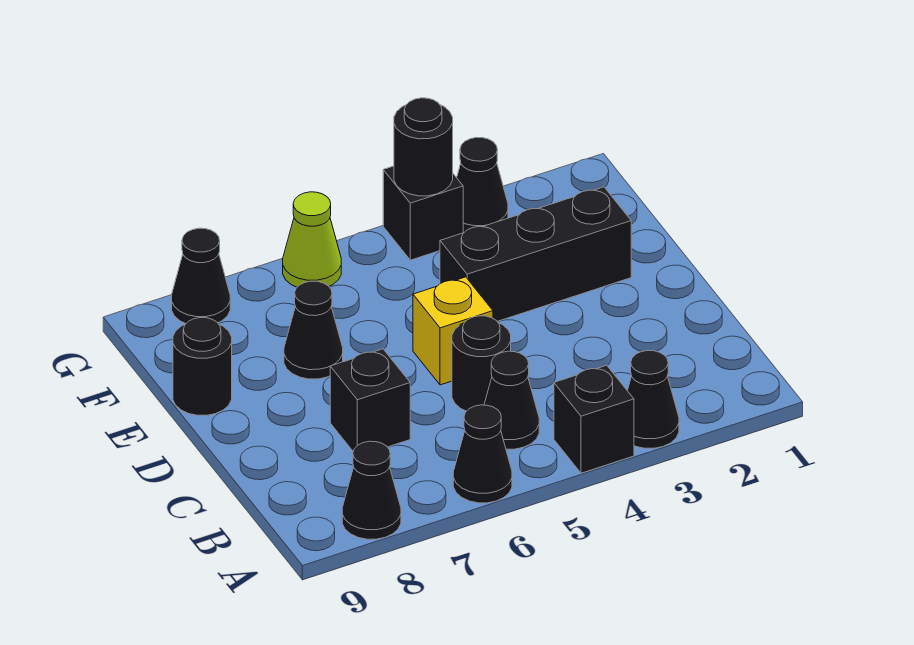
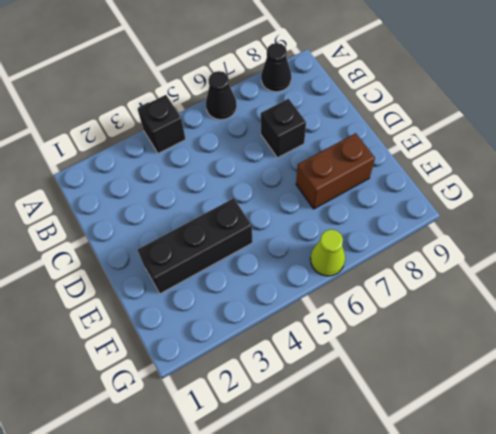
brown 1x2 brick [296,133,375,209] -> black 1x1 cone [284,281,343,379]
none -> black 1x1 cone [627,351,679,448]
none -> black 1x1 cone [484,351,539,449]
none -> black 1x1 round brick [452,316,511,411]

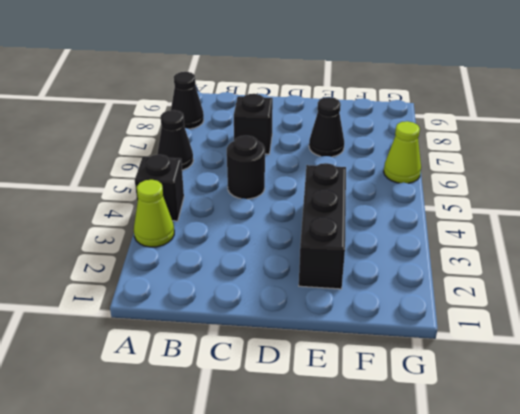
lime 1x1 cone [134,180,174,247] -> black 1x1 cone [627,351,679,448]
none -> black 1x1 cone [484,351,539,449]
none -> yellow 1x1 brick [413,277,493,385]
none -> black 1x1 round brick [173,318,232,415]

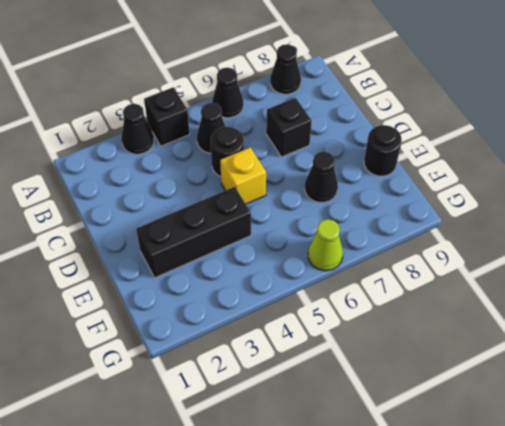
none -> black 1x1 cone [457,137,508,233]
none -> black 1x1 brick [383,166,463,260]
none -> black 1x1 cone [172,228,230,324]

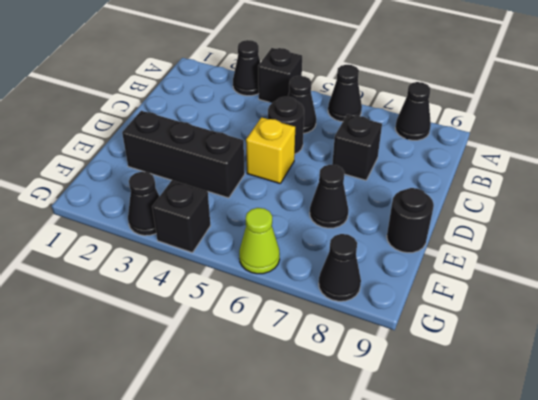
none -> black 1x1 round brick [394,98,453,196]

